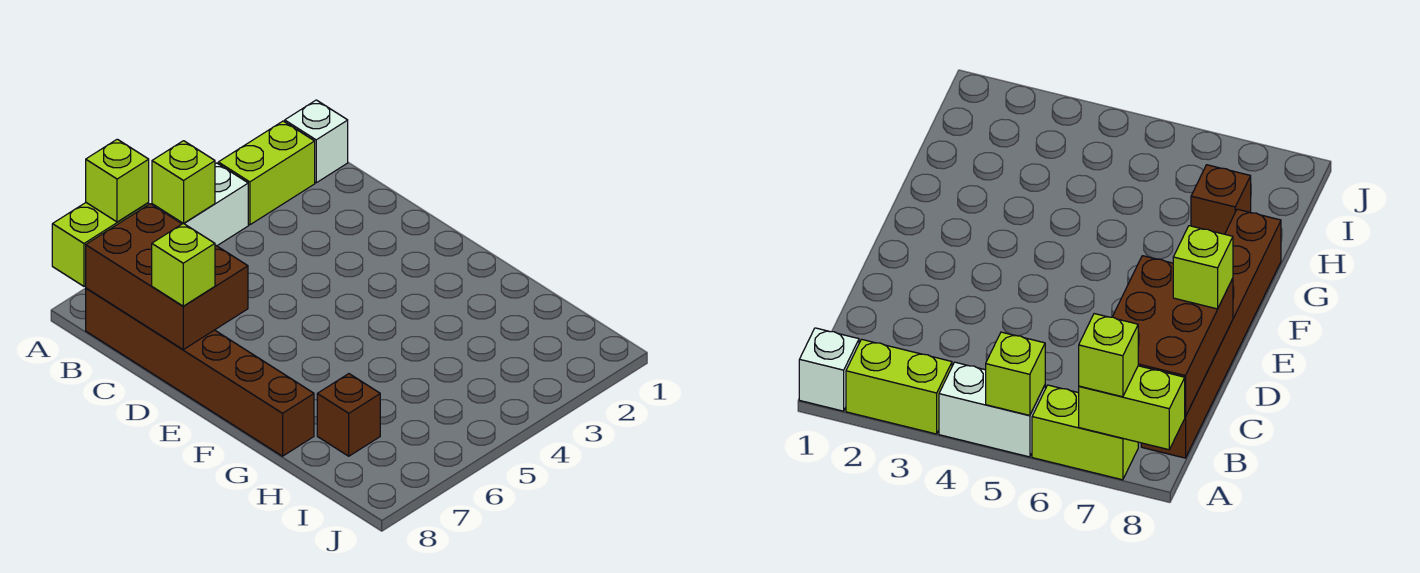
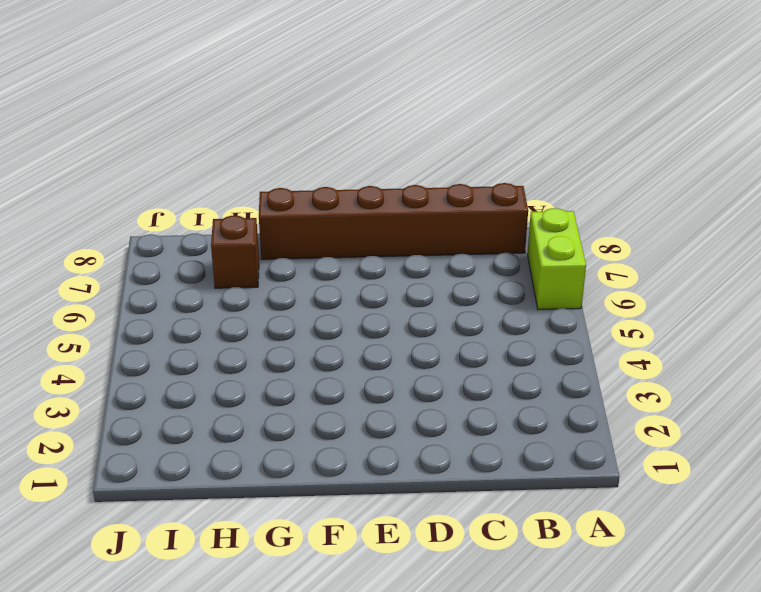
none -> white 1x1 brick [285,100,348,183]
none -> lime 1x2 brick [218,121,315,225]

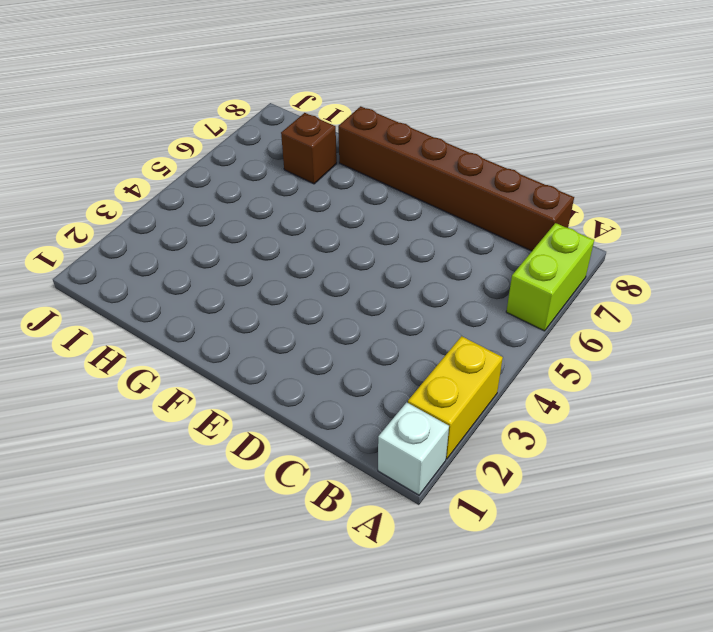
yellow 1x2 brick [408,336,503,459] -> lime 1x2 brick [218,121,315,225]
none -> white 1x2 brick [152,163,248,246]
none -> lime 1x1 brick [152,141,215,223]

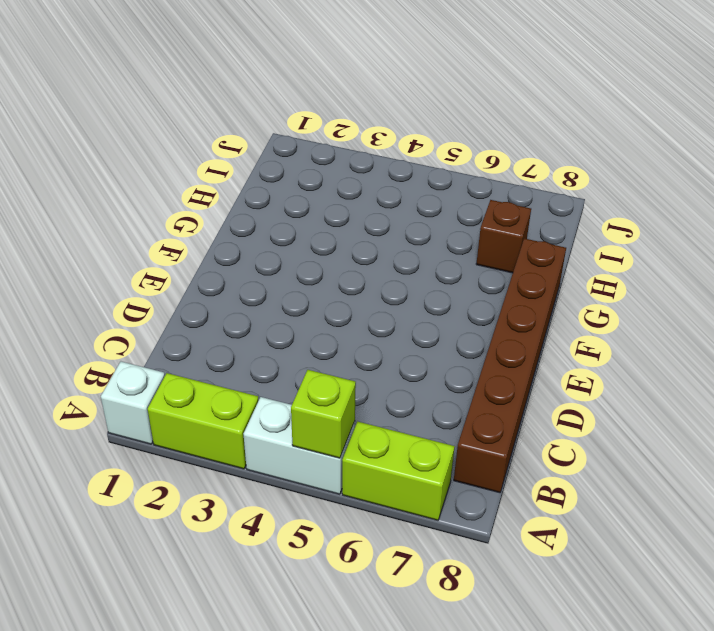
none -> lime 1x2 brick [52,203,149,286]
none -> brown 2x3 brick [86,204,248,349]

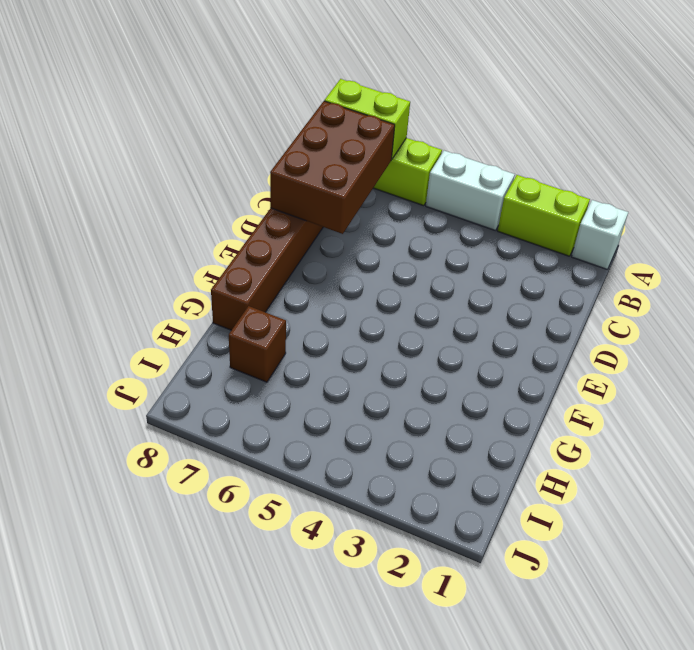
none -> lime 1x1 brick [152,141,215,223]
none -> lime 1x1 brick [86,139,149,222]

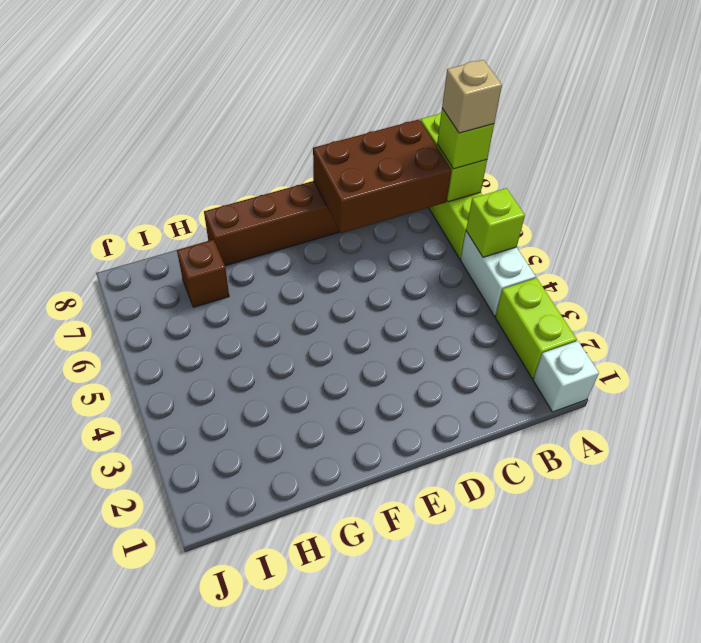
tan 1x1 brick [442,60,502,133] -> none
none -> lime 1x1 brick [152,223,215,306]

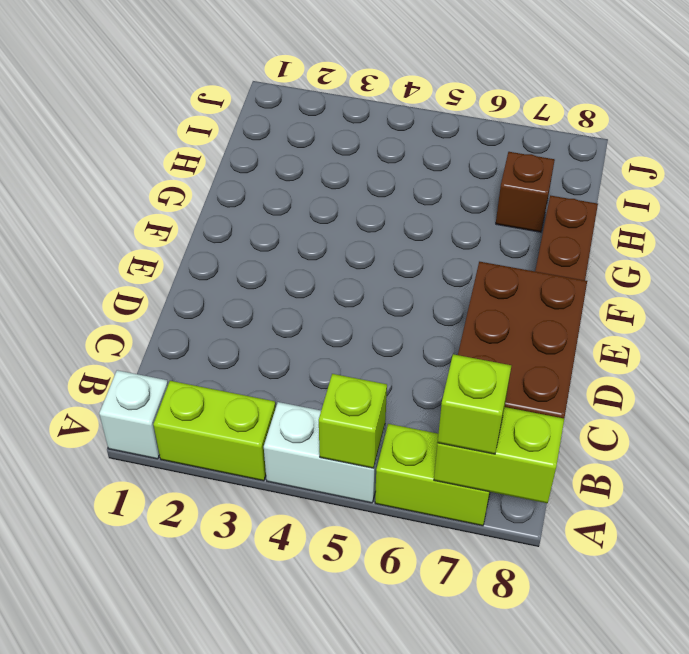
none -> lime 1x1 brick [152,223,215,306]

